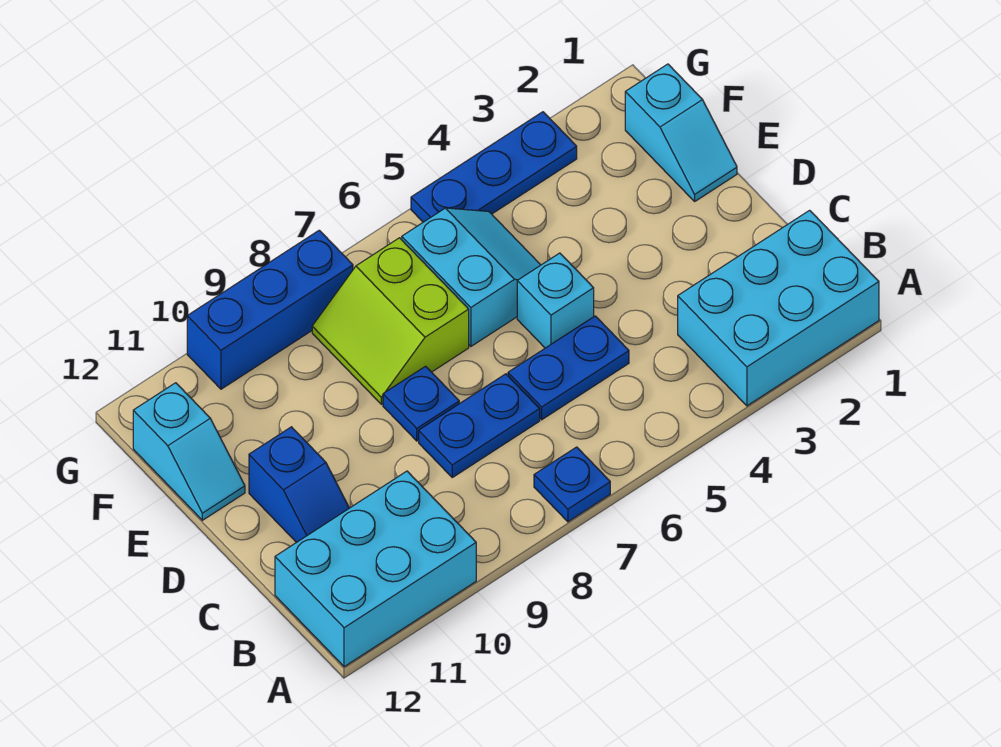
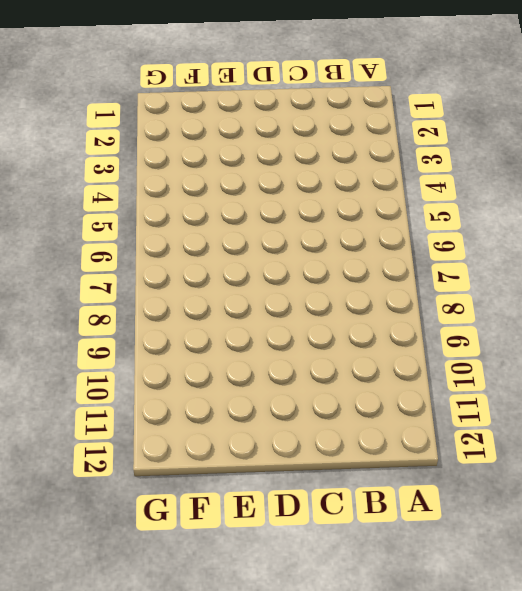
none -> cyan 2x3 brick [678,210,879,406]
none -> blue 1x1 plate [534,447,610,522]
none -> cyan 2x3 brick [275,471,476,667]

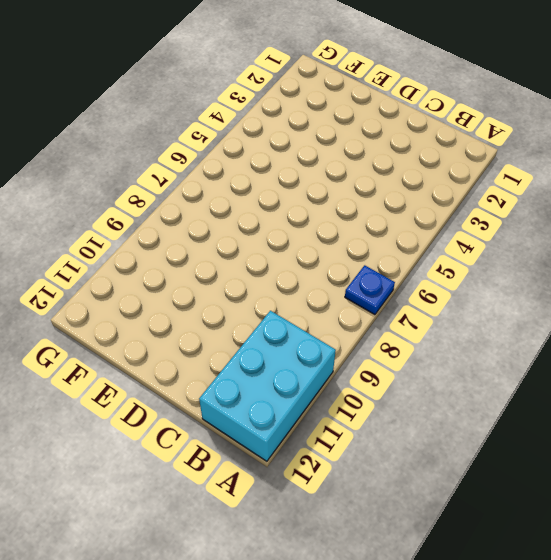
none -> cyan 2x3 brick [678,210,879,406]
none -> blue 1x2 plate [508,316,629,420]
none -> blue 1x2 plate [419,374,540,477]

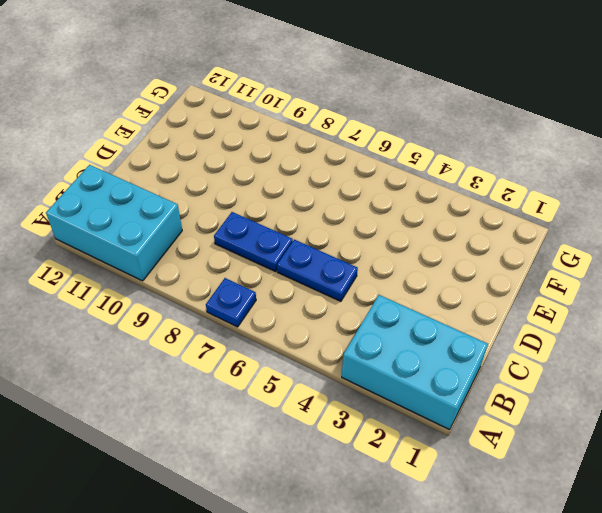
none -> blue 1x2 slope [249,427,349,543]
none -> cyan 1x1 brick [517,253,594,348]
none -> blue 1x1 plate [383,366,459,441]

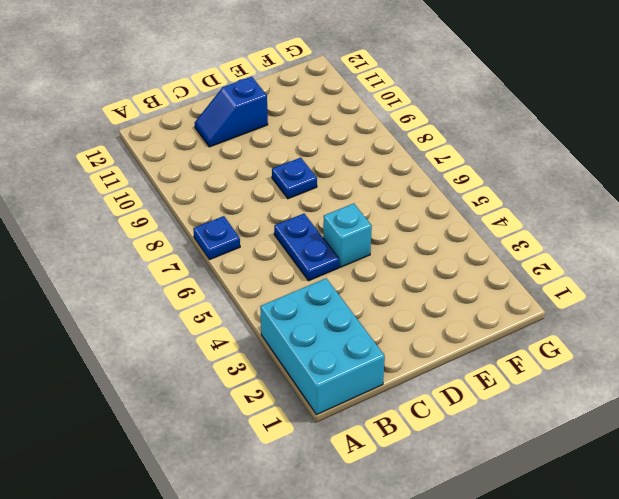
none -> cyan 2x3 brick [275,471,476,667]
none -> blue 1x2 plate [419,374,540,477]
none -> cyan 1x2 slope [625,64,737,201]

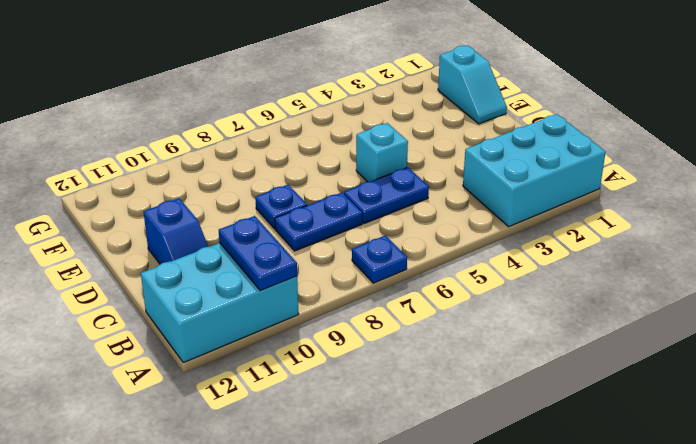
blue 1x2 plate [219,216,297,291] -> none
none -> cyan 2x2 slope [402,208,540,346]
none -> lime 2x2 slope [312,238,469,404]
none -> cyan 1x2 slope [133,383,245,520]

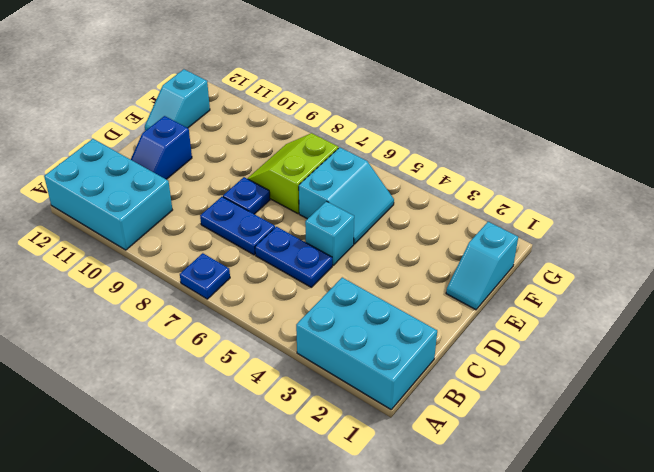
none -> blue 1x3 plate [411,112,577,222]
none -> blue 1x3 brick [187,230,353,389]

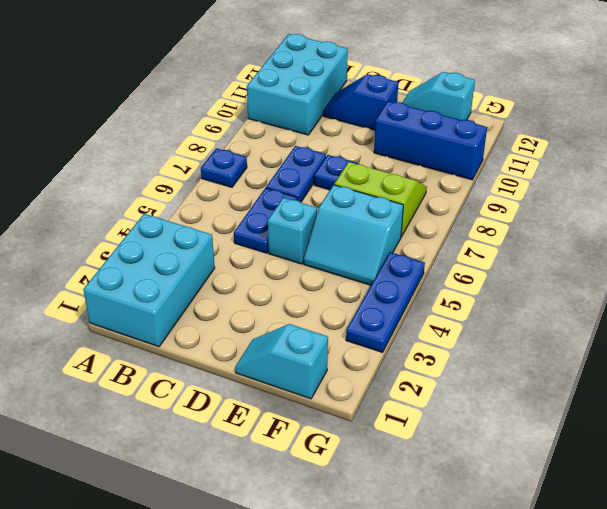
blue 1x3 brick [374,101,487,180] -> blue 1x3 brick turned to [187,230,353,389]

